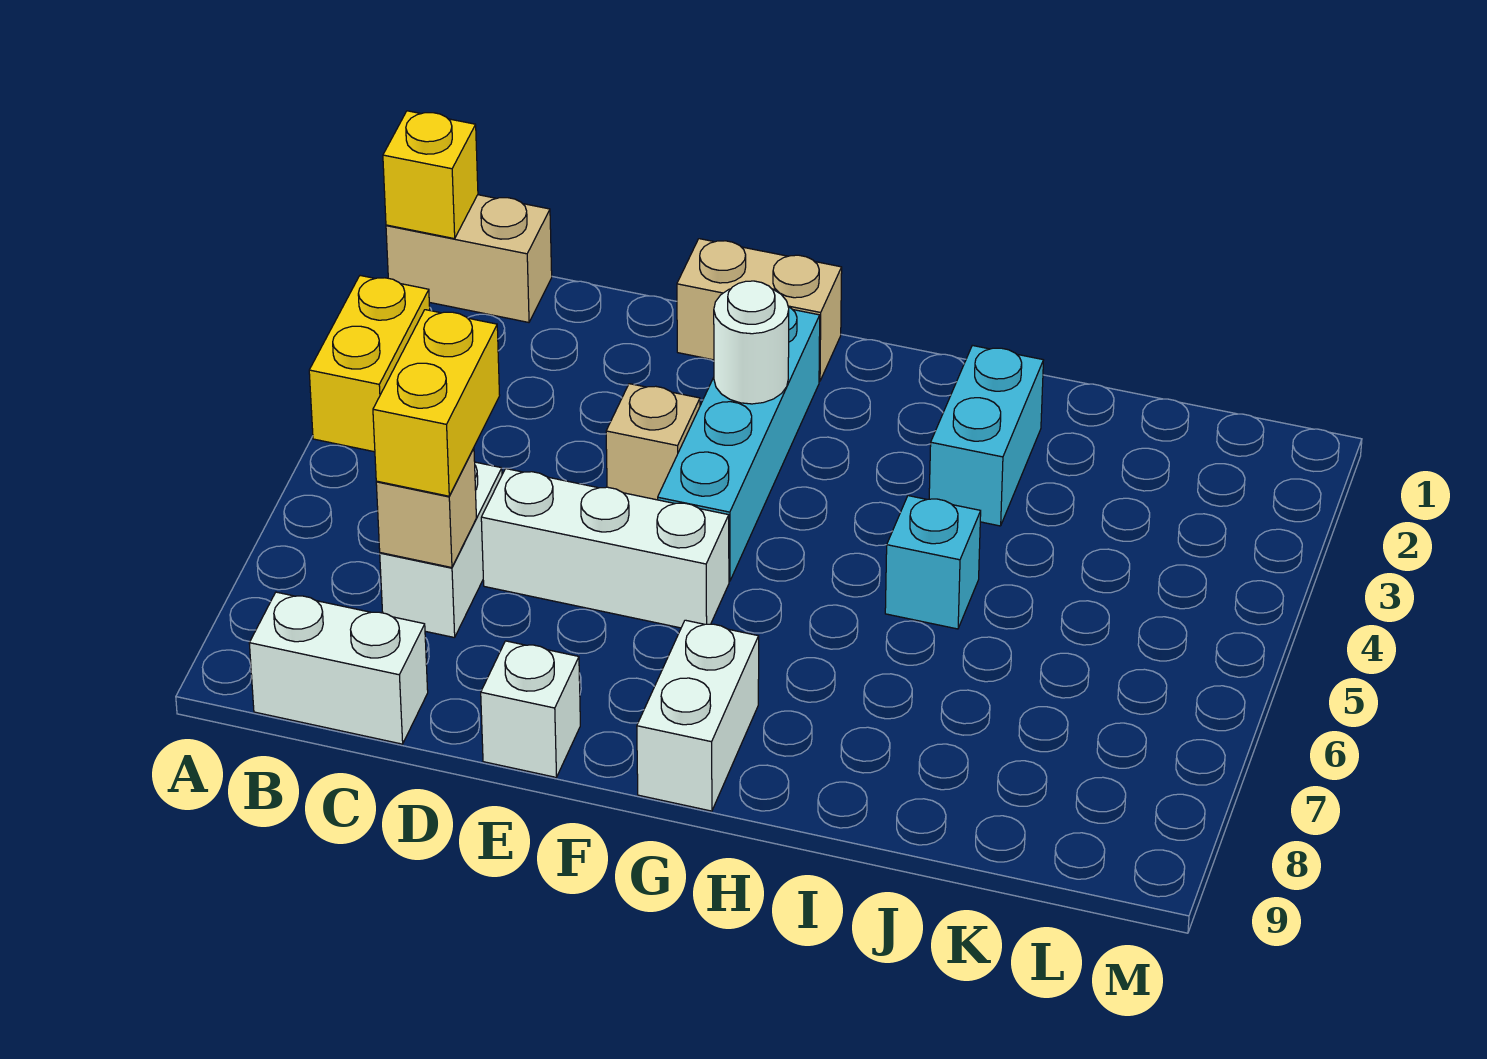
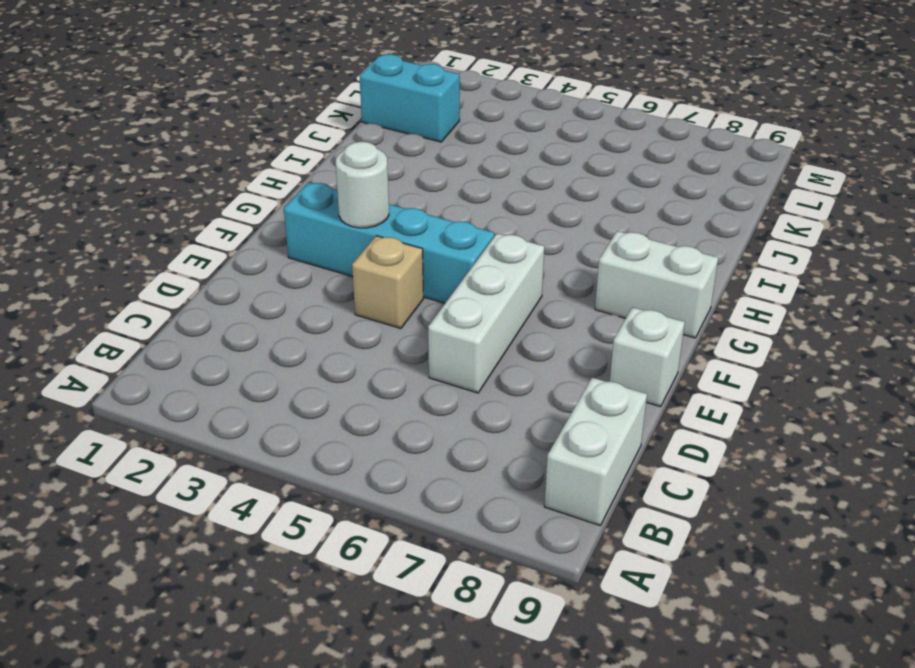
cyan 1x2 brick [359,54,460,142] -> cyan 1x2 brick moved to [929,345,1043,526]
none -> tan 1x2 brick [386,195,552,322]
none -> yellow 1x2 brick [309,276,430,452]
none -> white 1x2 brick [380,462,502,638]

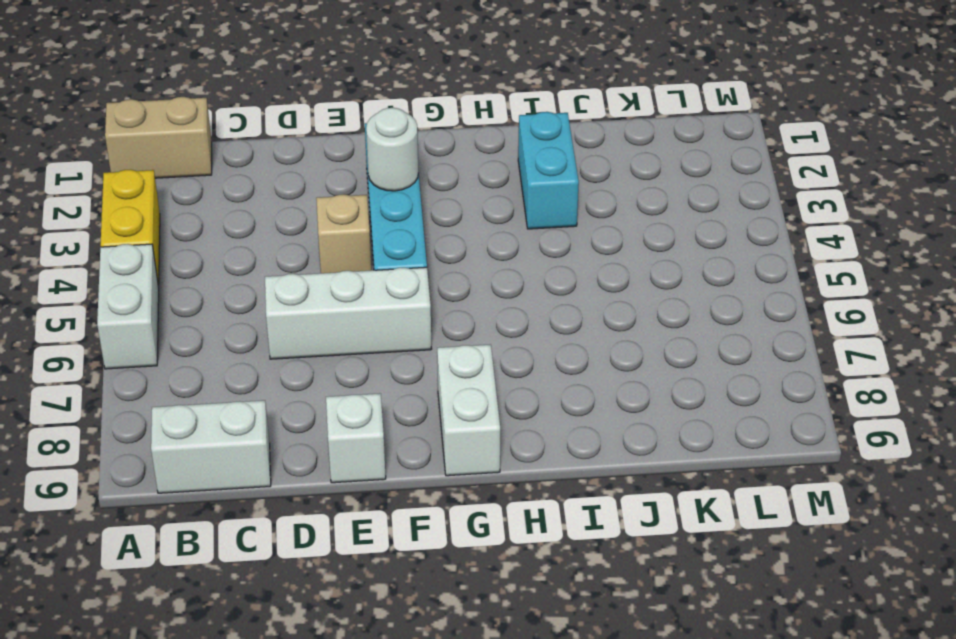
white 1x2 brick [97,244,159,369] -> white 1x2 brick moved to [380,462,502,638]
none -> tan 1x2 brick [677,239,842,381]
none -> cyan 1x1 brick [885,496,981,629]
none -> yellow 1x1 brick [383,111,478,239]

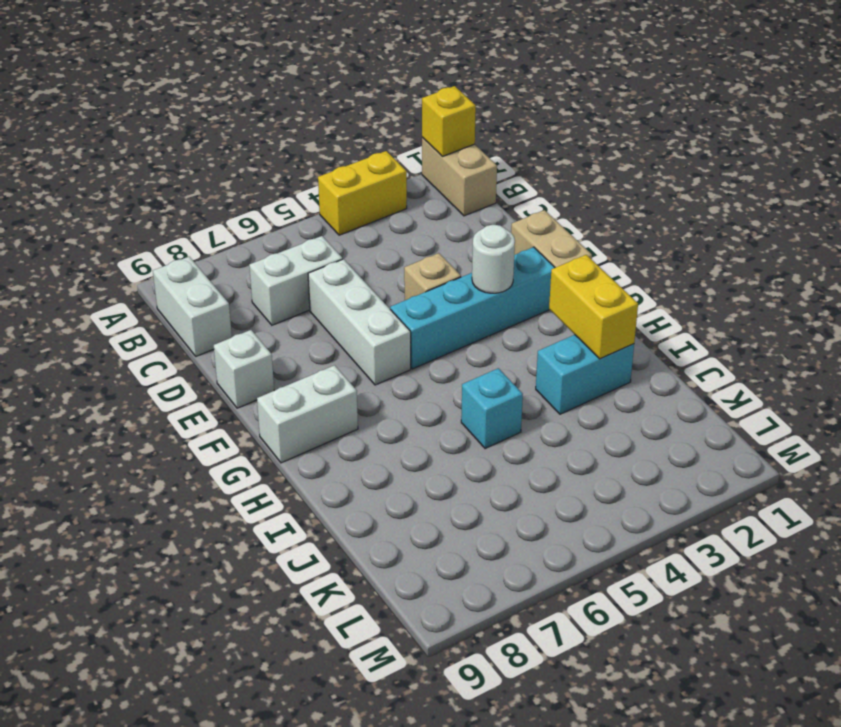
yellow 1x2 brick [549,255,638,359] -> yellow 1x2 brick turned to [373,310,500,496]
none -> tan 1x1 brick [376,448,476,568]

